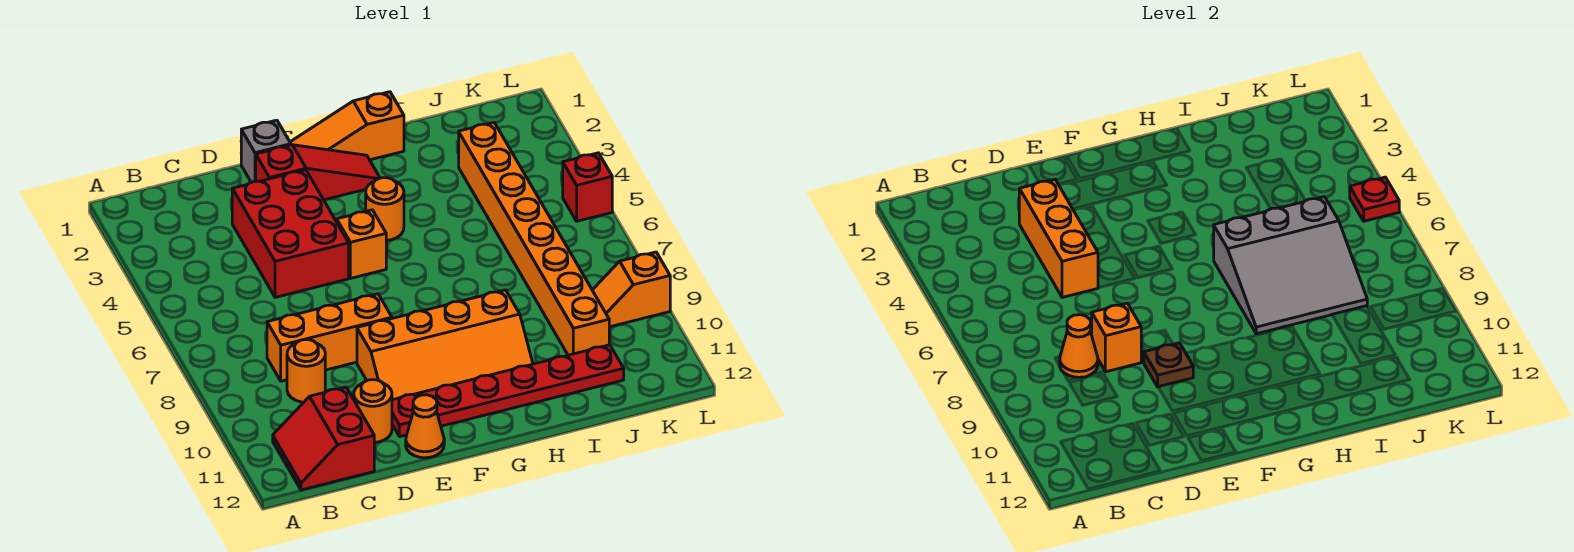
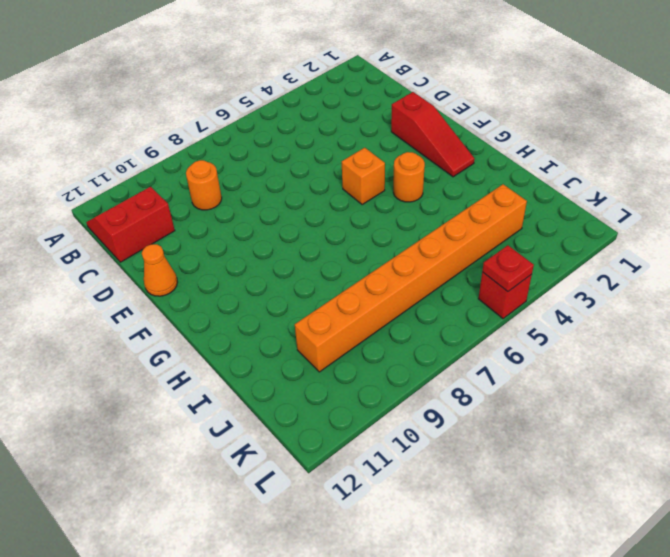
none -> orange 1x3 brick [267,294,392,381]
none -> red 2x3 brick [232,170,349,297]
none -> orange 1x1 round brick [354,380,392,442]

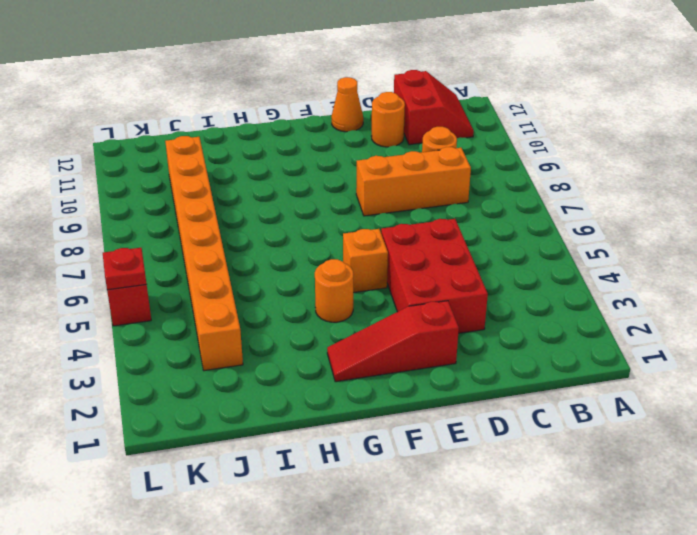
none -> grey 1x1 brick [241,120,291,182]
none -> orange 2x4 slope [357,290,533,400]
none -> red 1x6 plate [392,345,624,437]

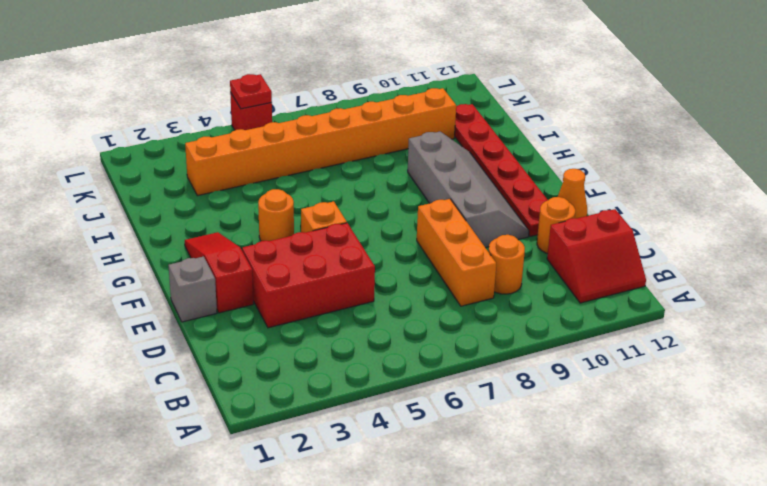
grey 2x4 slope [408,132,529,248] -> orange 2x4 slope [357,290,533,400]
none -> orange 1x3 slope [290,92,404,160]
none -> orange 1x2 slope [592,252,670,327]
none -> orange 1x1 cone [1059,315,1098,377]

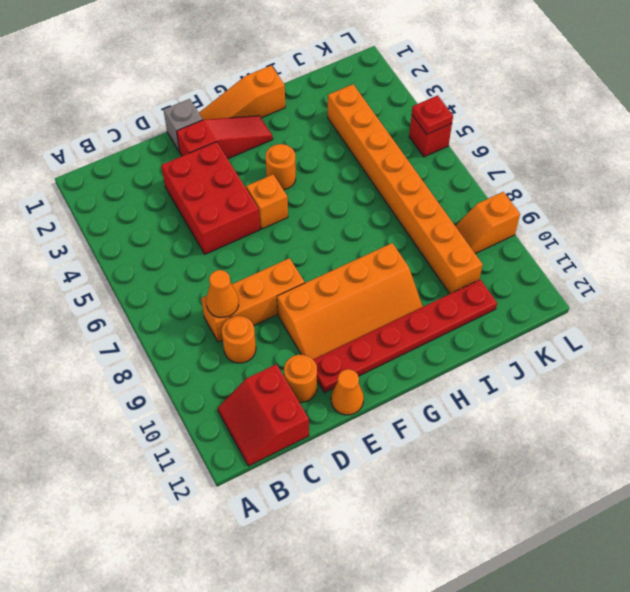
none -> orange 1x3 brick [1019,179,1098,297]
none -> orange 1x1 brick [1091,303,1141,372]
none -> brown 1x1 plate [1144,343,1193,387]

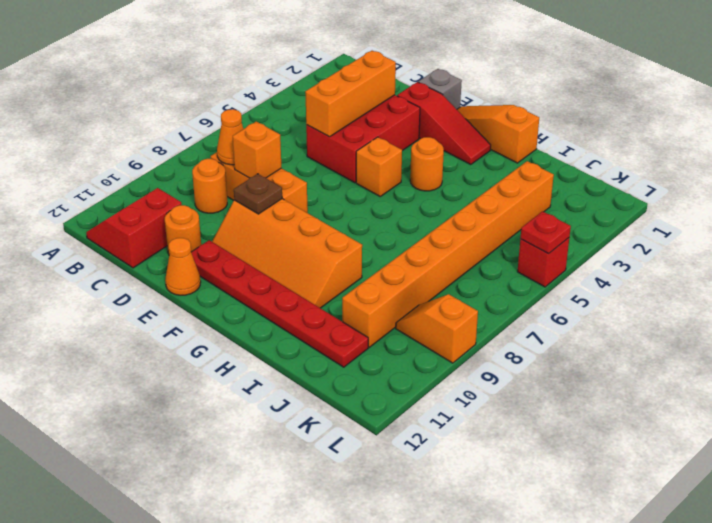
none -> grey 3x3 slope [1214,197,1367,334]

